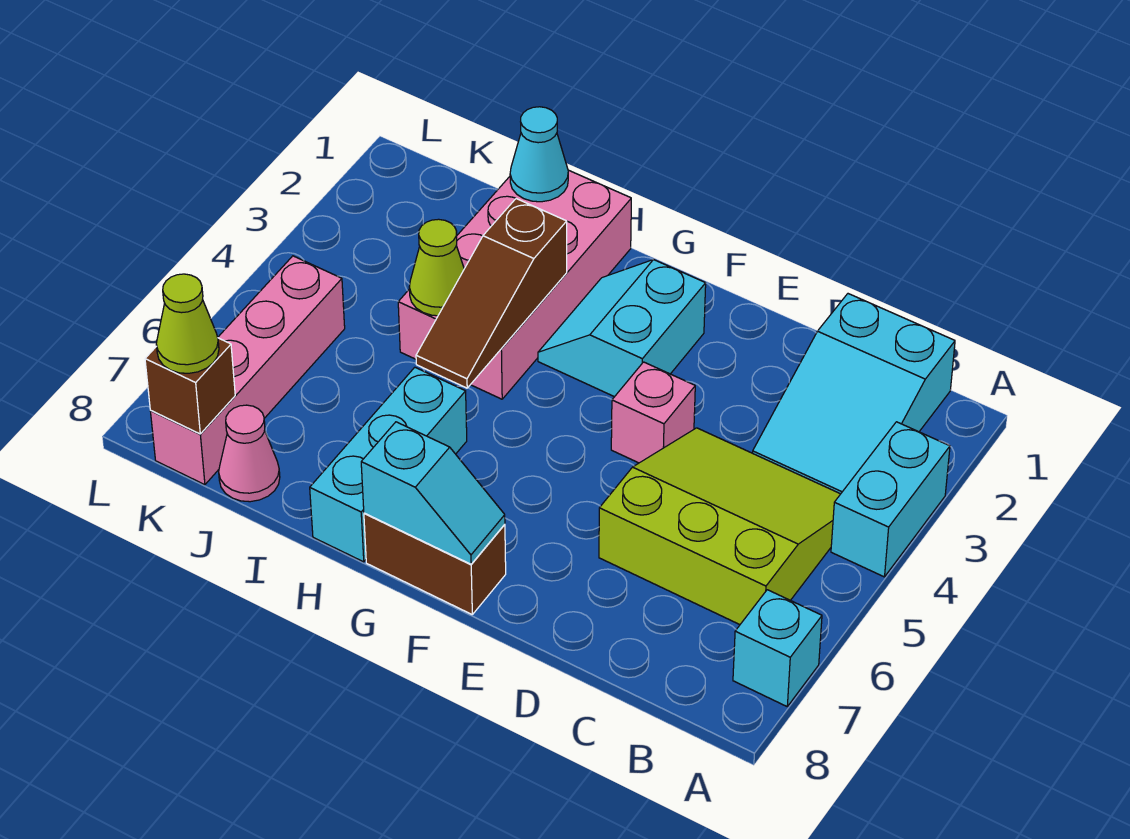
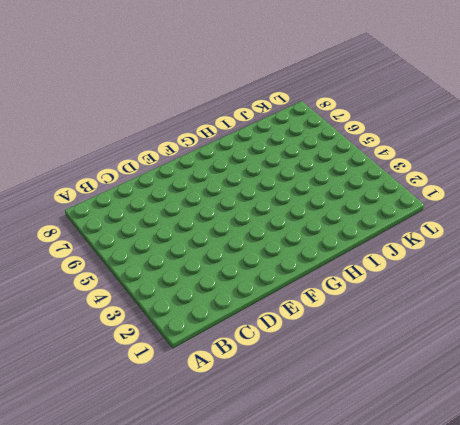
none -> cyan 1x2 brick [831,422,950,577]
none -> cyan 1x1 brick [733,590,822,706]
none -> cyan 2x3 slope [753,294,955,494]

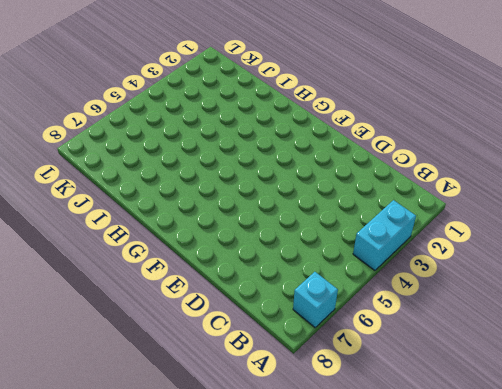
none -> cyan 2x3 slope [753,294,955,494]
none -> lime 3x3 slope [599,428,840,625]
none -> pink 1x1 brick [611,362,695,463]

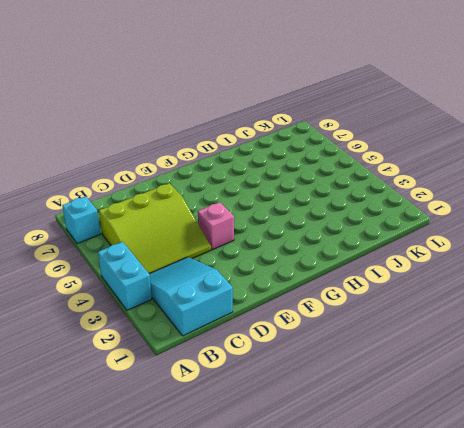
none -> cyan 2x2 slope [538,260,706,397]
none -> brown 1x2 brick [364,513,506,614]
none -> pink 2x4 brick [398,170,631,399]

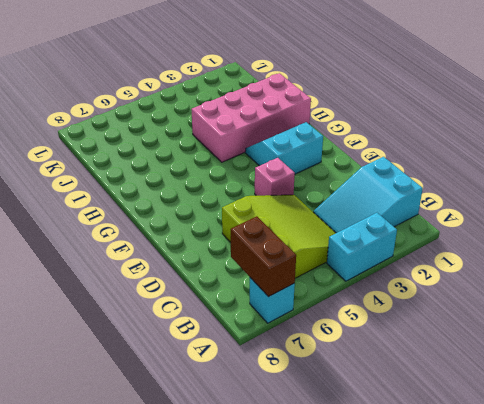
brown 1x2 brick [231,216,296,297] -> brown 1x2 brick moved to [364,513,506,614]
none -> cyan 1x3 brick [310,367,467,562]
none -> pink 1x1 cone [219,405,280,502]
none -> pink 1x4 brick [150,256,345,485]

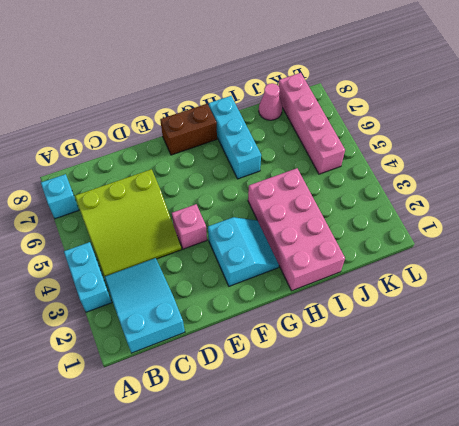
none -> cyan 1x2 slope [361,422,505,564]
none -> brown 1x3 slope [416,199,567,388]
none -> cyan 1x1 cone [510,107,568,202]

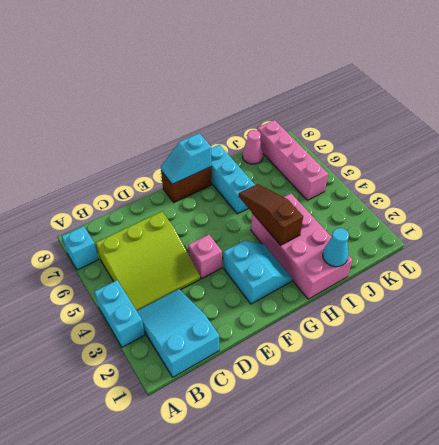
none -> lime 1x1 cone [409,219,464,316]
none -> brown 1x1 brick [145,338,235,434]
none -> lime 1x1 cone [156,274,219,373]

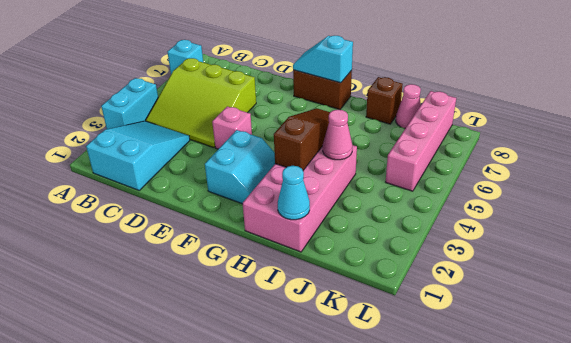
pink 1x1 cone [323,110,352,160] -> lime 1x1 cone [409,219,464,316]
brown 1x1 brick [366,77,403,124] -> brown 1x1 brick moved to [145,338,235,434]
none -> cyan 1x3 brick [310,367,467,562]
none -> lime 1x1 cone [156,274,219,373]

